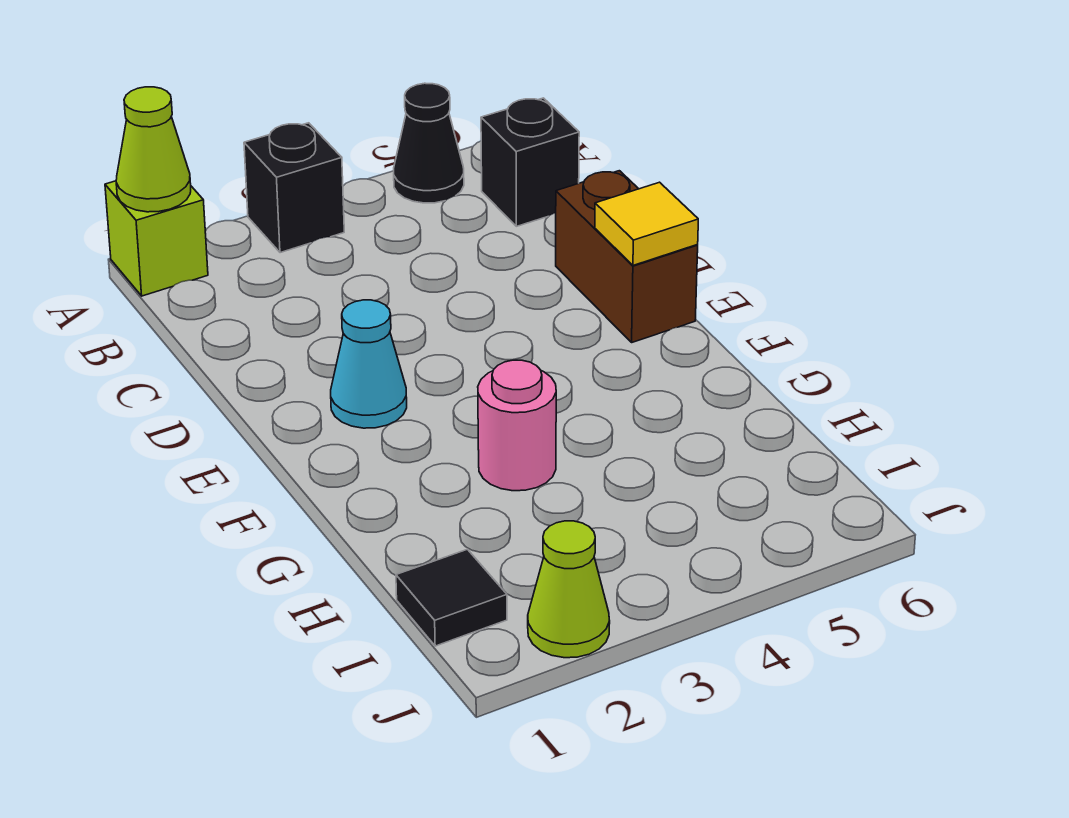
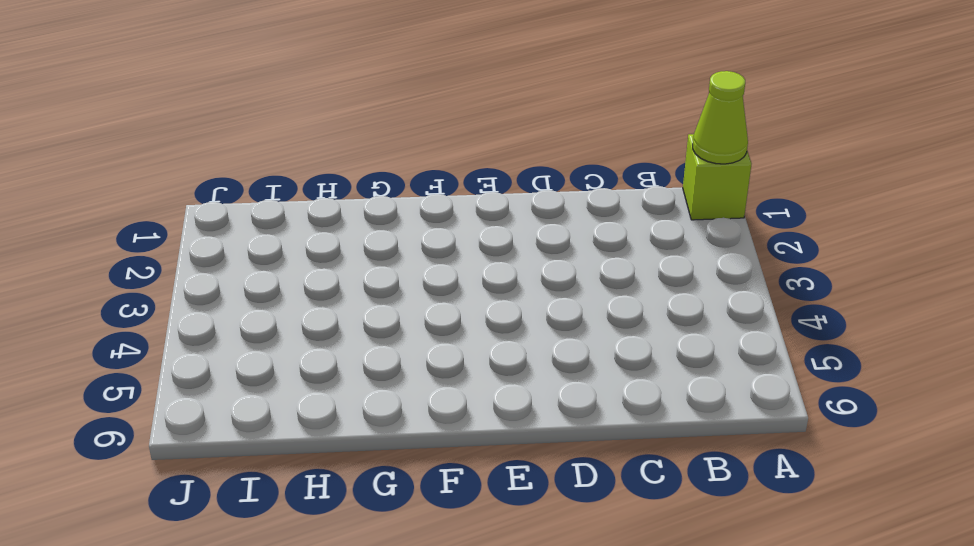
none -> black 1x1 brick [244,123,344,253]
none -> black 1x1 cone [394,83,464,203]

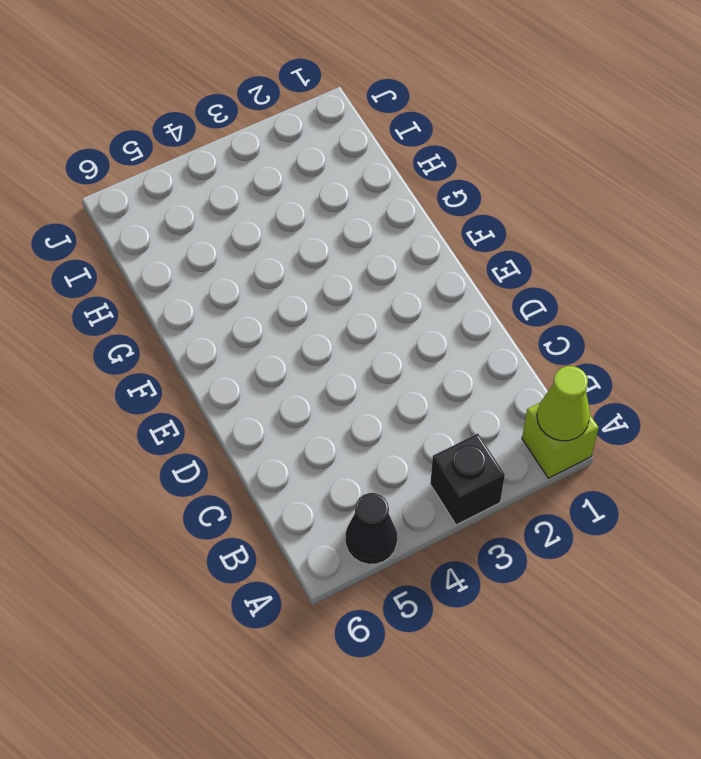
none -> black 1x1 brick [481,98,579,226]
none -> brown 1x2 brick [556,171,698,342]

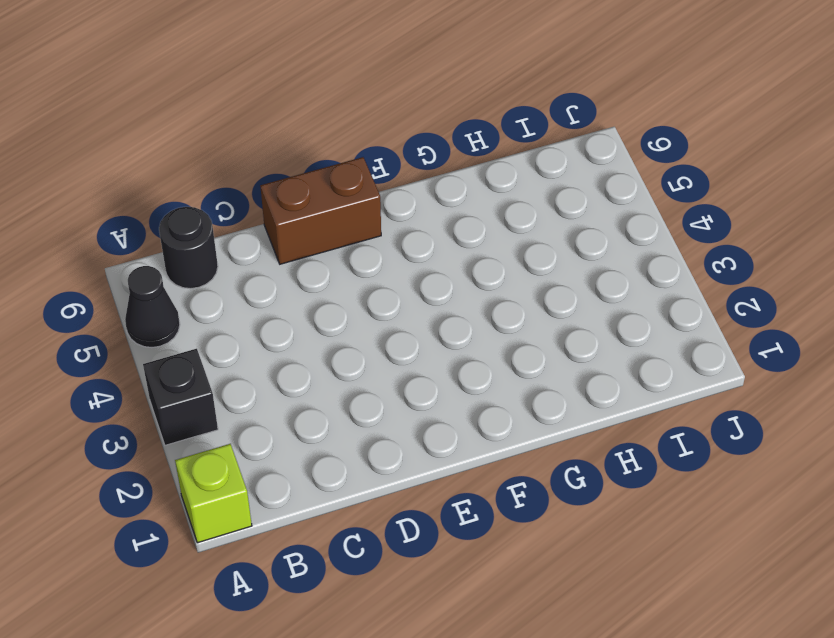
black 1x1 round brick [159,207,218,289] -> black 1x1 brick [481,98,579,226]
none -> cyan 1x1 cone [331,300,407,428]
none -> pink 1x1 round brick [478,360,556,491]

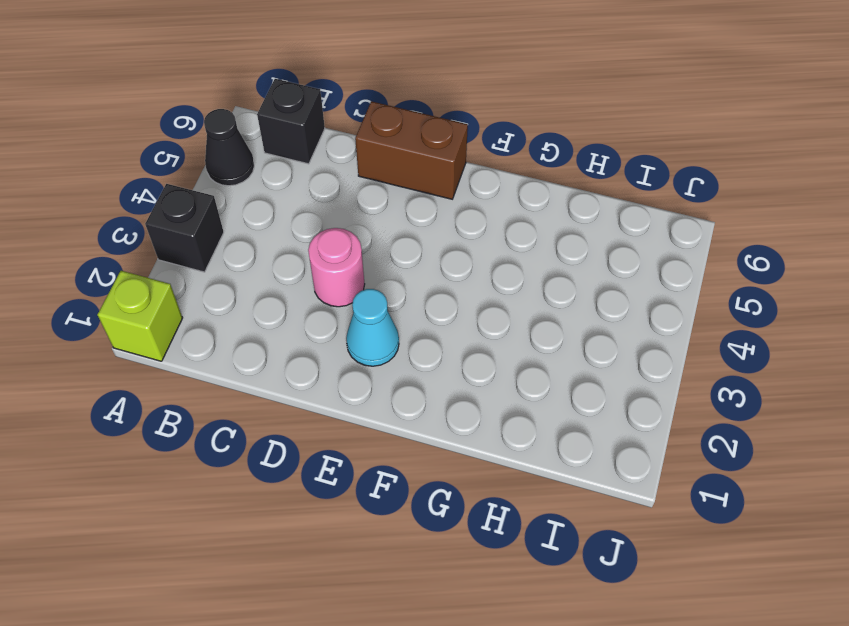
pink 1x1 round brick [308,228,365,307] -> pink 1x1 round brick moved to [478,360,556,491]
none -> black 1x1 tile [396,549,507,646]
none -> lime 1x1 cone [528,521,610,658]

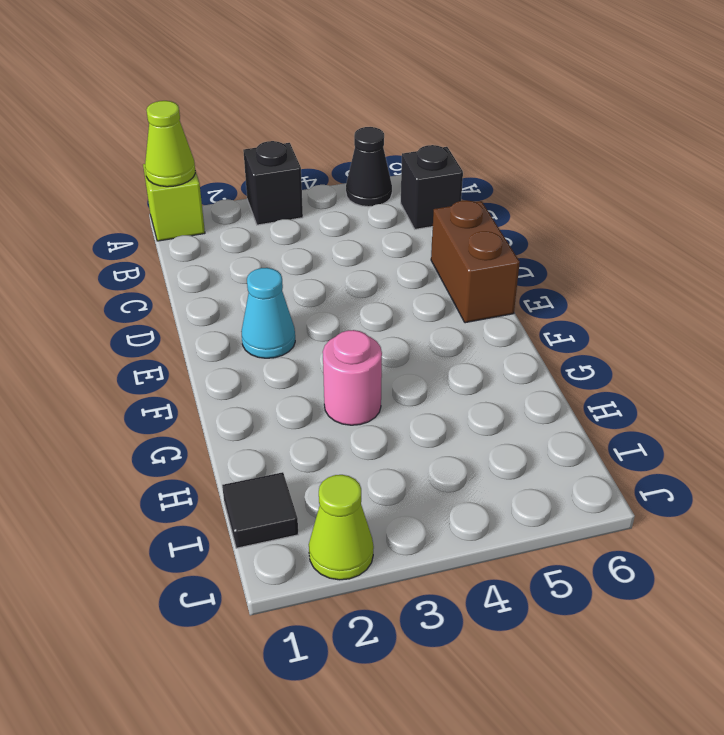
none -> yellow 1x1 tile [595,182,698,265]

